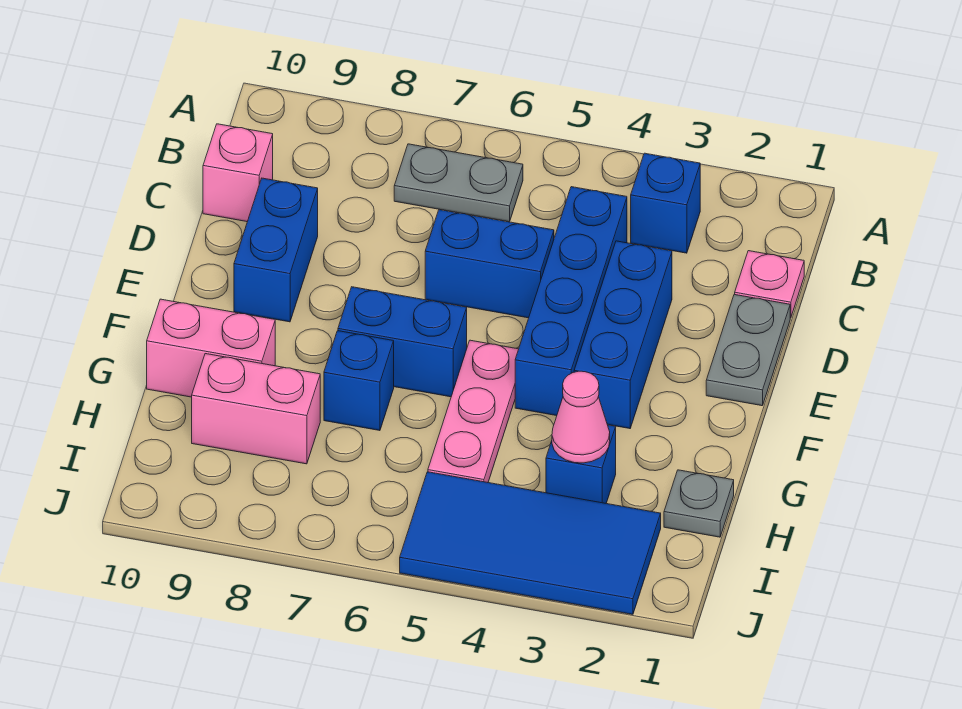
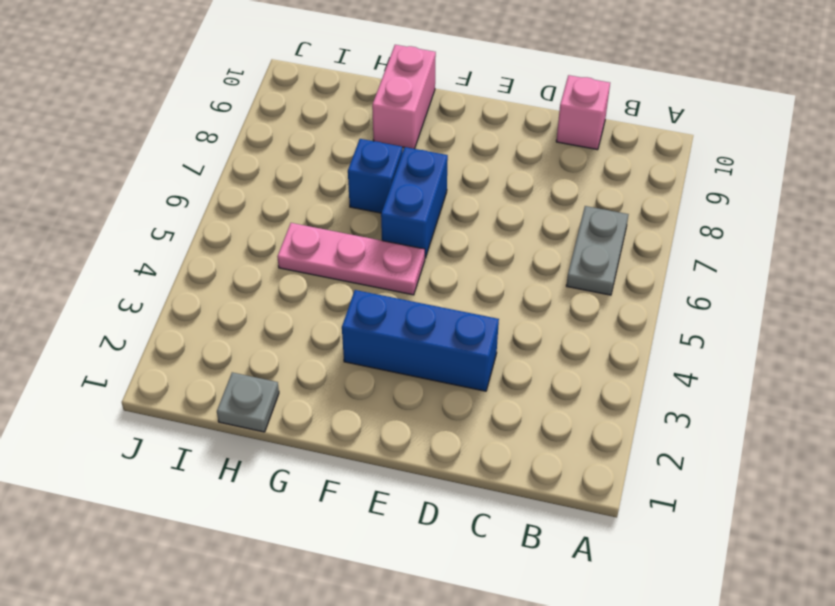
none -> blue 1x1 brick [631,153,700,253]
none -> pink 1x1 plate [735,251,804,318]
none -> blue 1x4 brick [515,187,627,416]

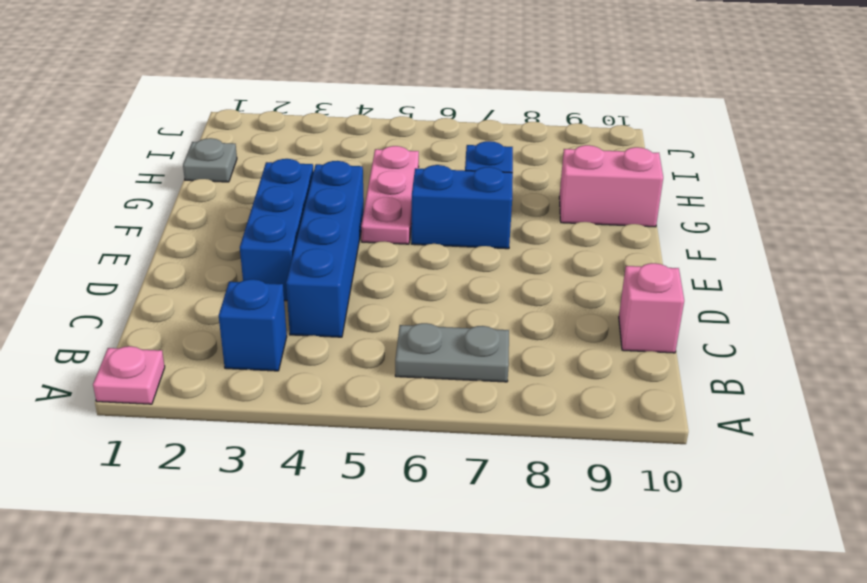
pink 1x1 plate [93,346,165,404] -> pink 1x1 plate moved to [735,251,804,318]
none -> grey 1x2 plate [706,294,790,406]
none -> blue 1x2 brick [425,210,554,318]
none -> blue 1x2 brick [234,178,318,322]

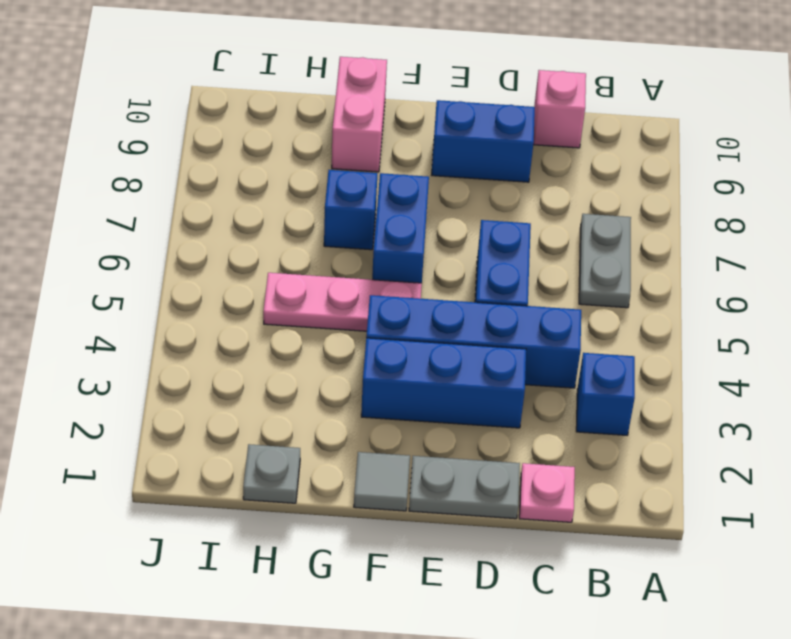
grey 1x1 tile [354,452,410,511] -> none
none -> blue 1x1 brick [546,425,616,503]
none -> pink 1x2 brick [192,354,320,464]
none -> blue 2x4 tile [400,472,661,614]

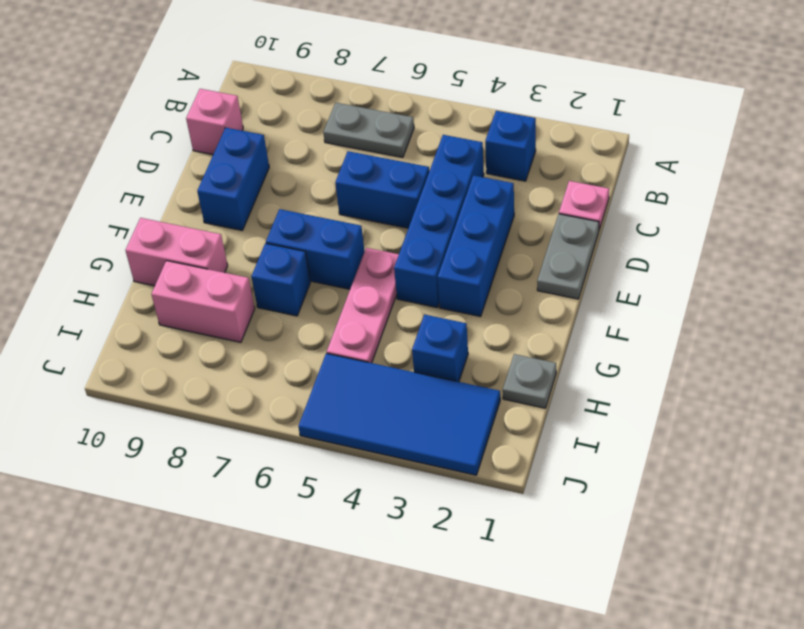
none -> pink 1x1 cone [552,371,610,463]

